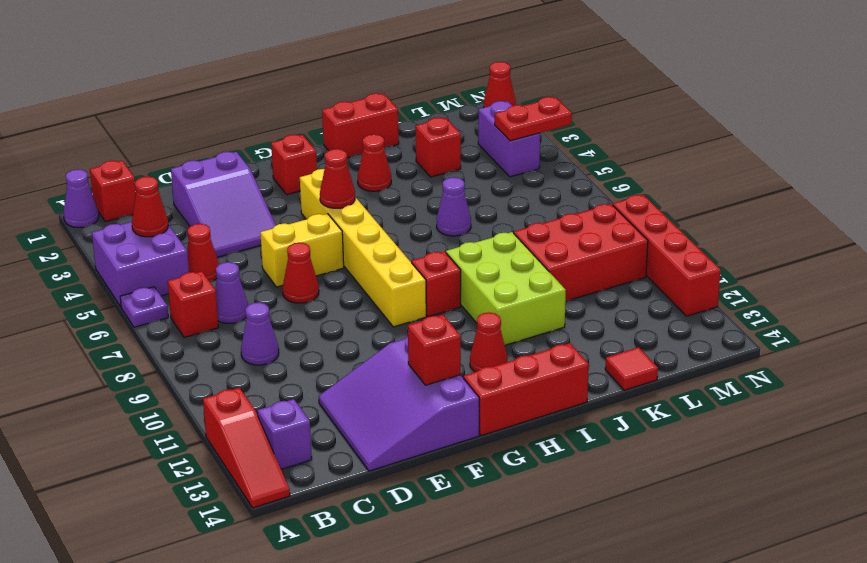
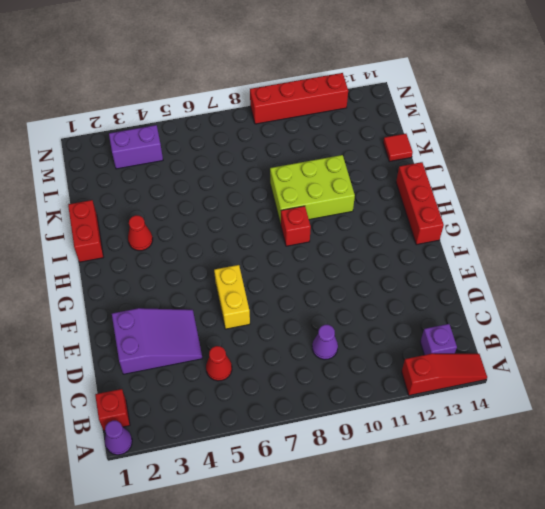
none -> purple 2x2 brick [92,222,189,307]
none -> purple 1x1 plate [120,287,168,327]
none -> red 1x1 brick [168,271,219,338]
none -> purple 1x1 cone [215,262,248,323]

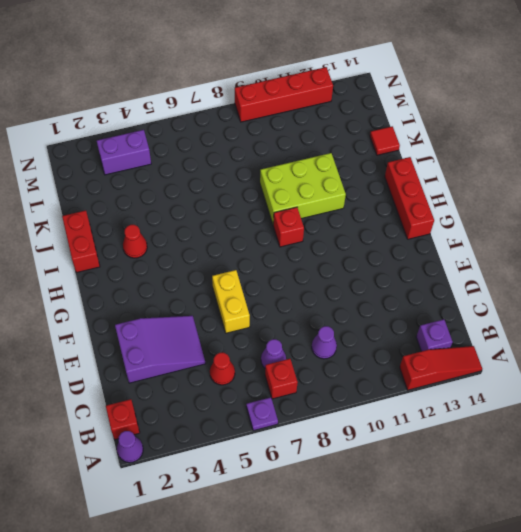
none -> purple 2x2 brick [92,222,189,307]
none -> purple 3x3 slope [319,337,479,471]
none -> red 1x1 cone [283,243,319,303]
none -> red 1x1 brick [271,135,317,195]

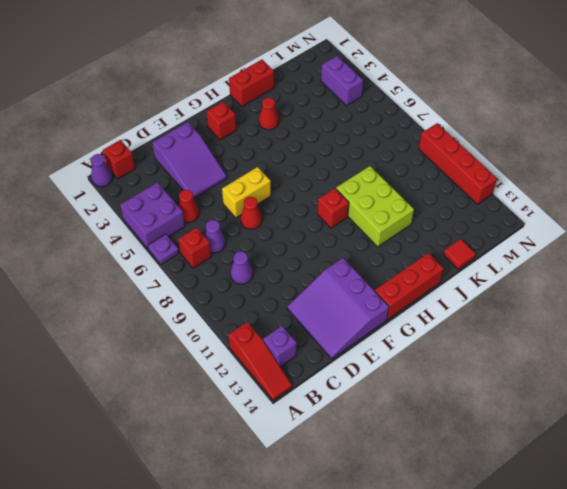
none -> yellow 1x6 brick [300,169,426,327]
none -> red 1x1 cone [470,312,507,372]
none -> purple 1x1 cone [437,177,471,236]
none -> red 1x1 brick [415,118,461,177]

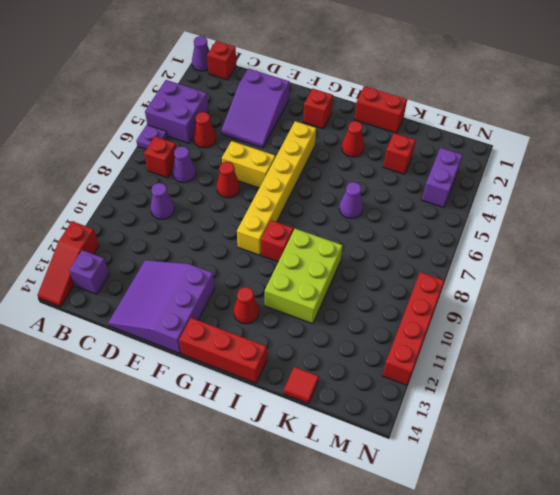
none -> red 2x3 brick [514,204,648,301]
none -> red 1x1 cone [484,62,516,107]
none -> red 1x1 cone [132,176,168,237]
none -> red 1x1 brick [408,315,461,385]

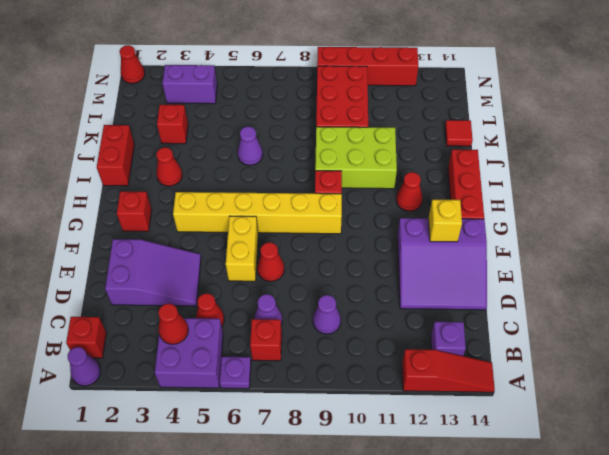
yellow 1x1 brick [429,200,462,242] -> red 1x1 brick [408,315,461,385]
none -> red 1x1 cone [320,149,355,208]
none -> red 1x2 plate [495,97,572,141]

